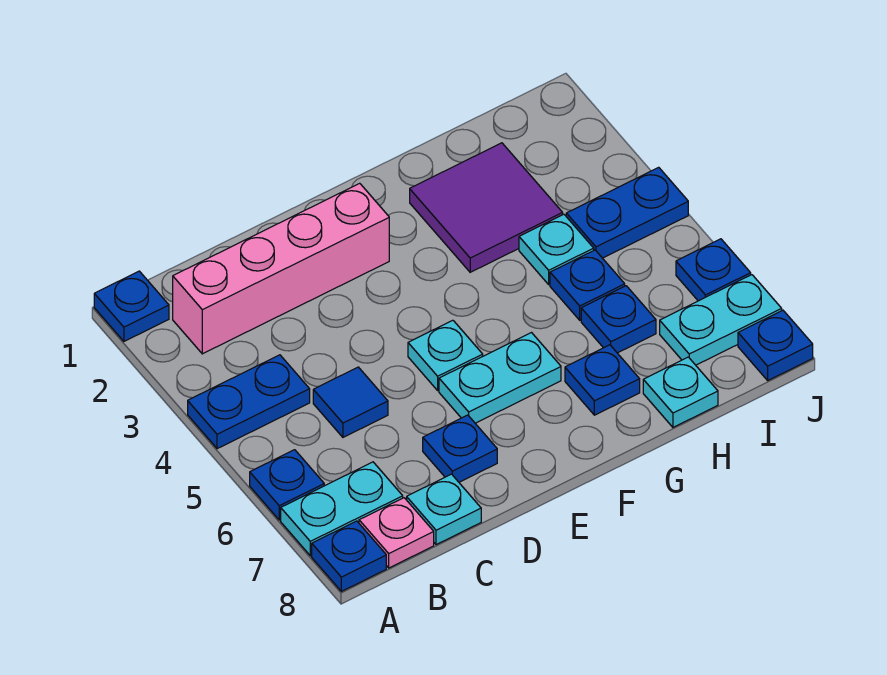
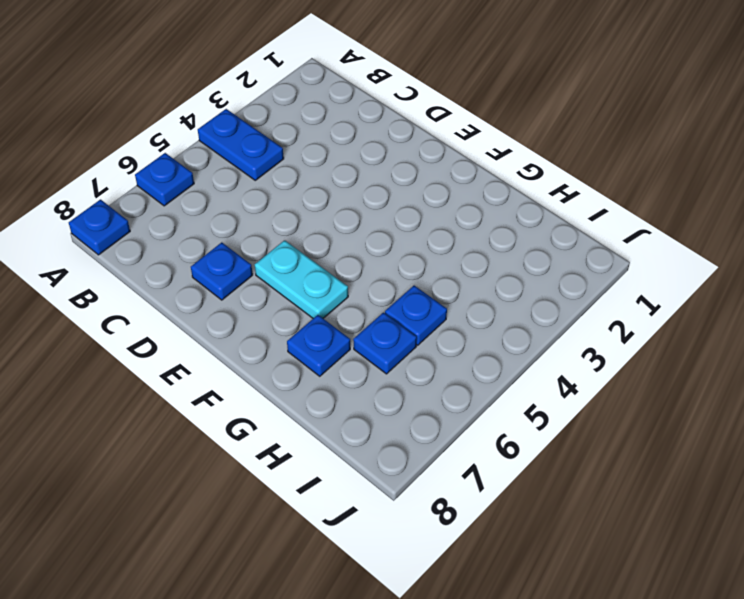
none -> blue 1x1 plate [94,271,169,341]
none -> cyan 1x2 plate [281,462,403,556]
none -> pink 1x4 brick [173,183,389,354]

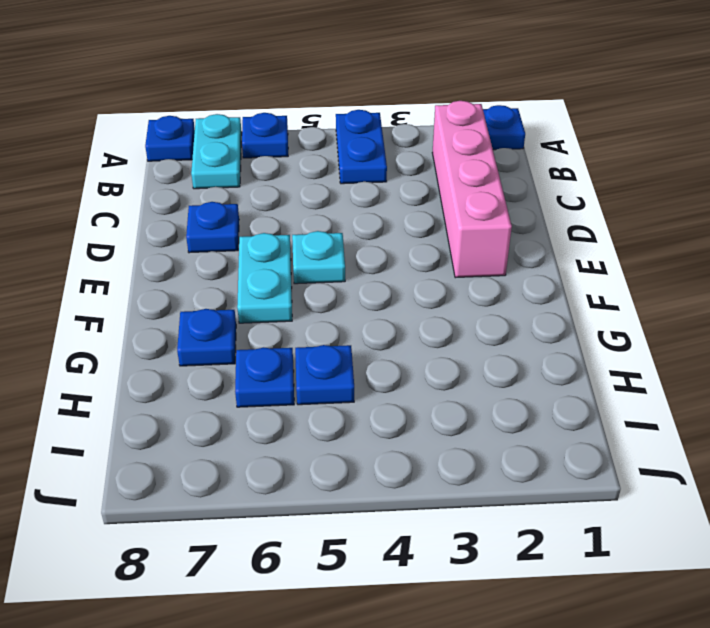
none -> pink 1x1 plate [359,498,434,568]
none -> blue 1x1 tile [313,367,388,437]
none -> cyan 1x1 plate [407,474,481,545]

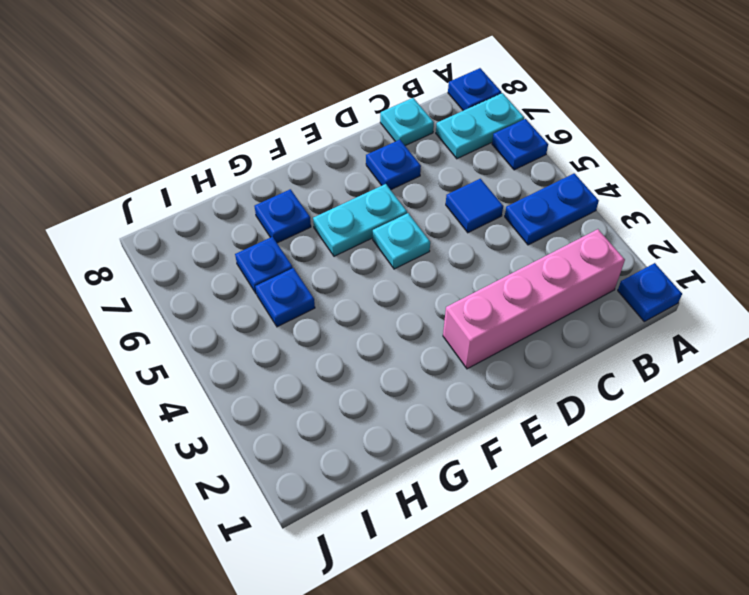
none -> pink 1x1 plate [359,498,434,568]
none -> purple 2x2 tile [410,143,563,272]
none -> cyan 1x1 plate [519,214,594,284]

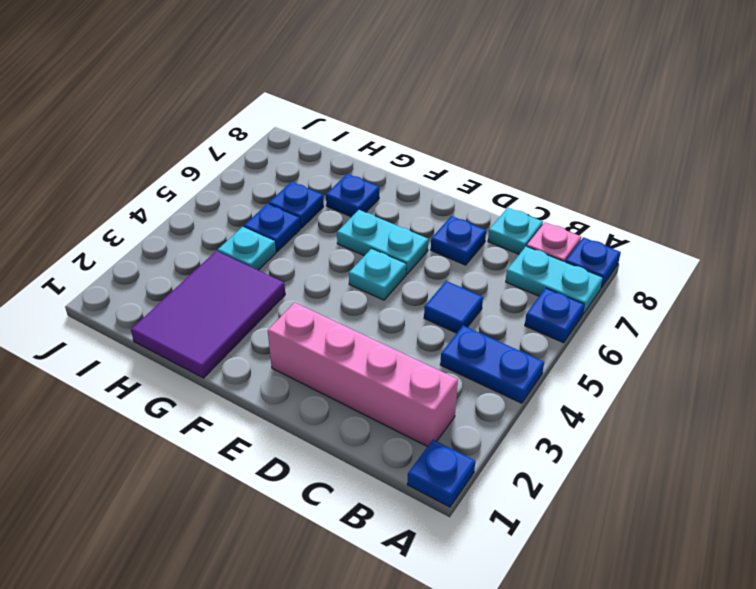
purple 2x3 tile [131,251,285,378] -> purple 2x2 tile [410,143,563,272]
none -> cyan 1x1 plate [643,357,718,427]
none -> blue 1x2 plate [566,167,688,258]
none -> cyan 1x2 plate [660,275,782,365]

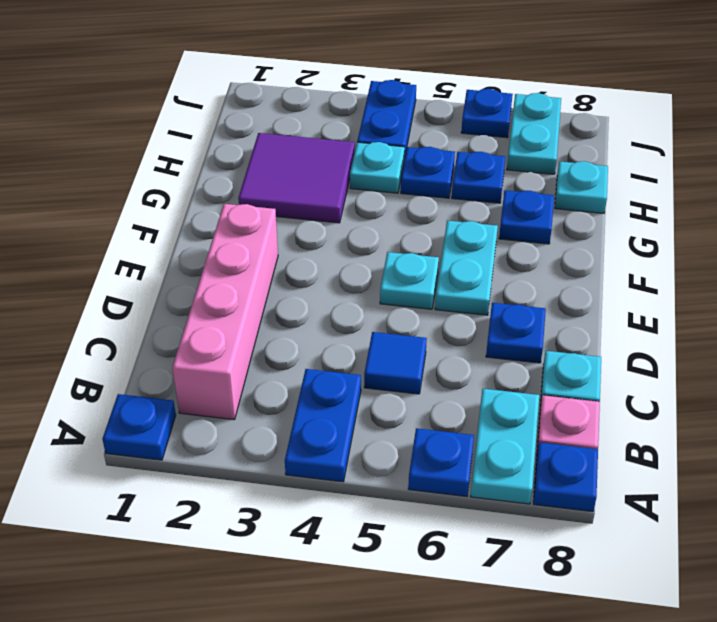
none -> blue 1x1 plate [738,310,813,380]

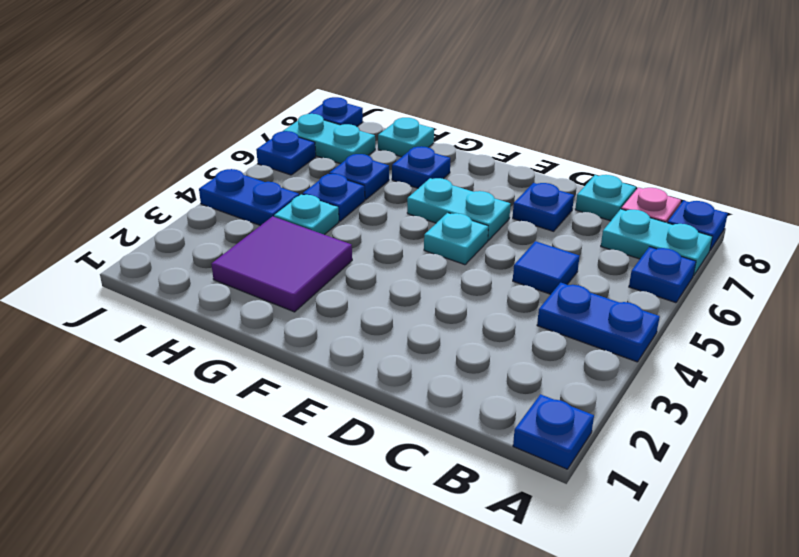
none -> pink 1x4 brick [173,183,389,354]

